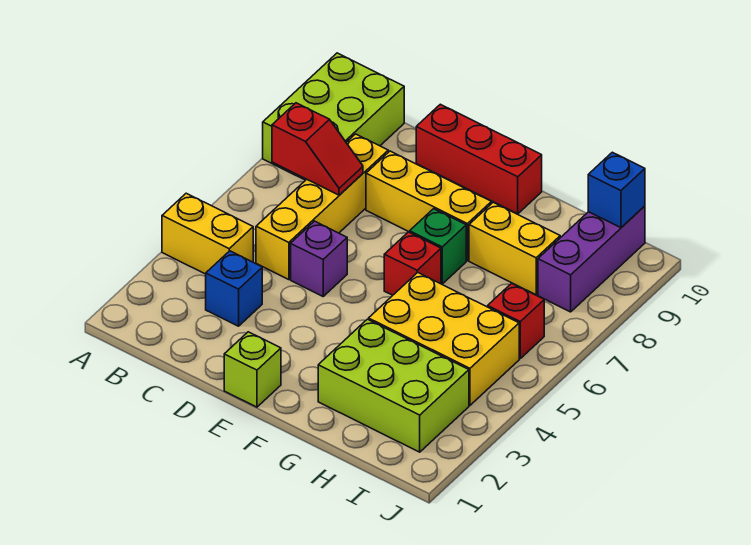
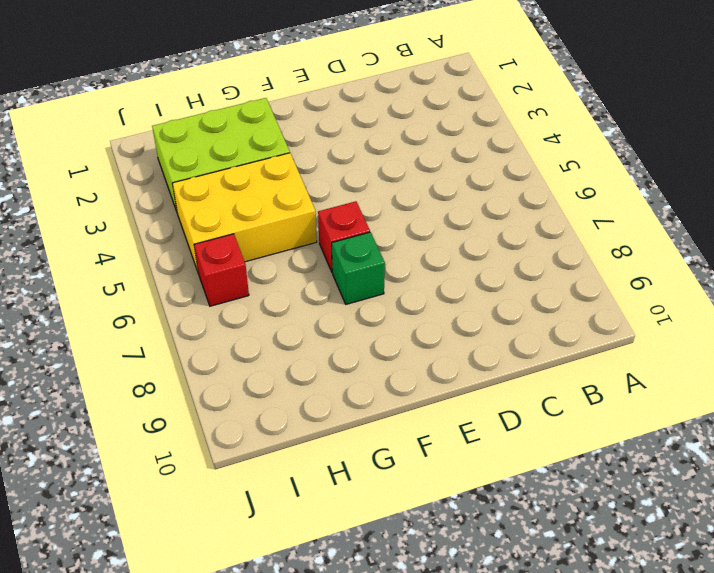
none -> yellow 1x2 brick [162,193,253,274]
none -> lime 2x3 brick [263,53,404,180]
none -> blue 1x1 brick [206,251,262,326]

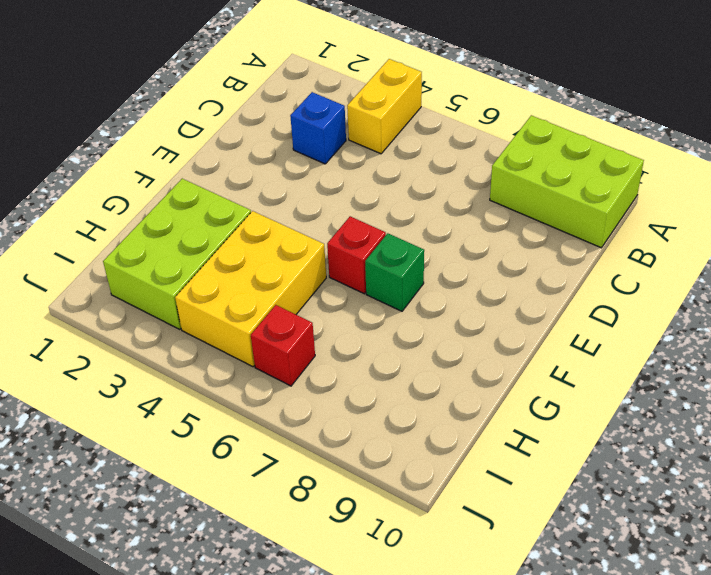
none -> yellow 1x4 brick [256,134,388,280]
none -> purple 1x1 brick [291,221,347,296]
none -> yellow 1x3 brick [366,151,491,261]

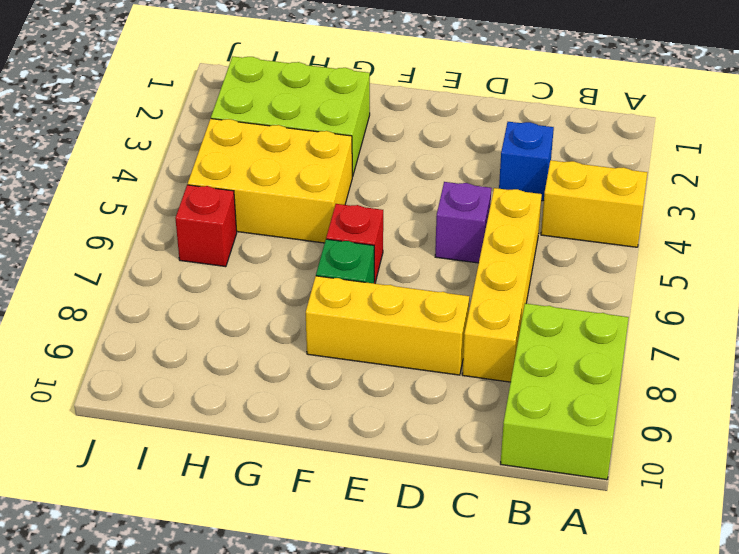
none -> red 1x3 brick [416,104,542,214]
none -> lime 1x1 brick [224,332,281,407]
none -> yellow 1x2 brick [469,202,560,295]

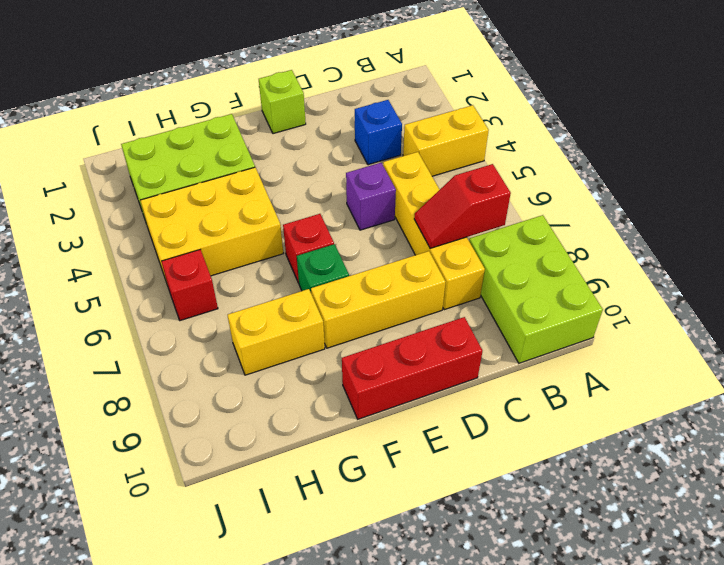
none -> purple 1x3 brick [538,206,645,312]
none -> blue 1x1 brick [588,152,645,228]

